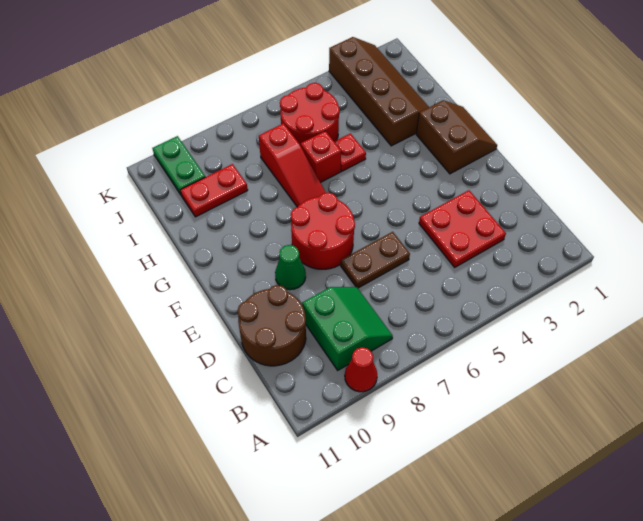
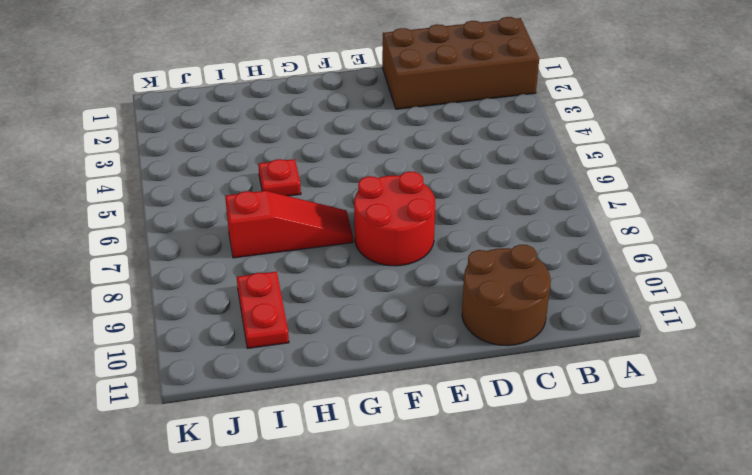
brown 2x4 brick [382,17,539,109] -> none
none -> red 1x1 cone [345,347,377,392]
none -> green 2x2 slope [302,287,393,370]
none -> red 2x2 plate [419,190,506,267]

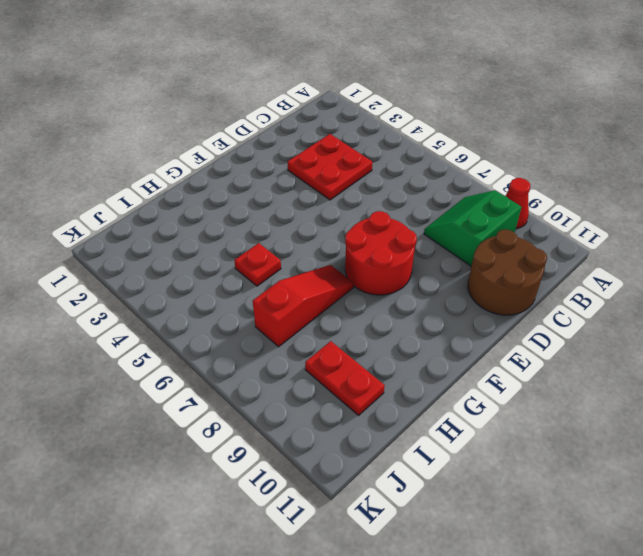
none -> brown 1x2 plate [341,232,410,288]
none -> green 1x1 cone [275,245,306,290]
none -> brown 2x2 slope [416,100,497,174]

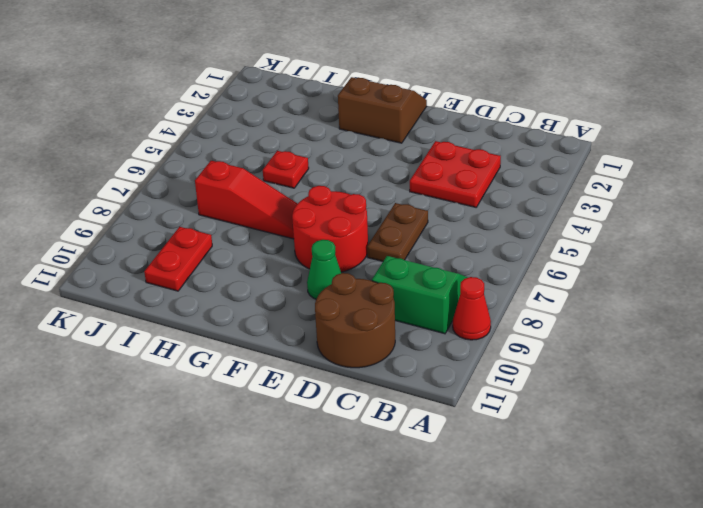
none -> brown 2x4 slope [329,37,429,146]
none -> red 1x1 brick [301,131,341,183]
none -> red 2x2 round brick [280,83,340,146]

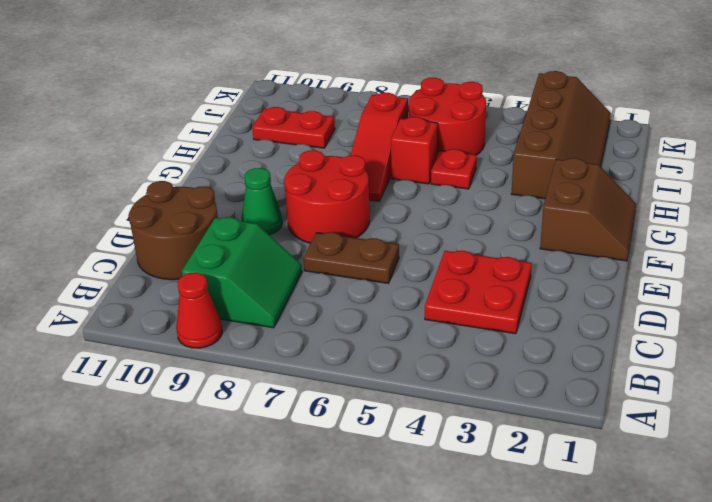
none -> green 1x2 plate [152,136,205,195]

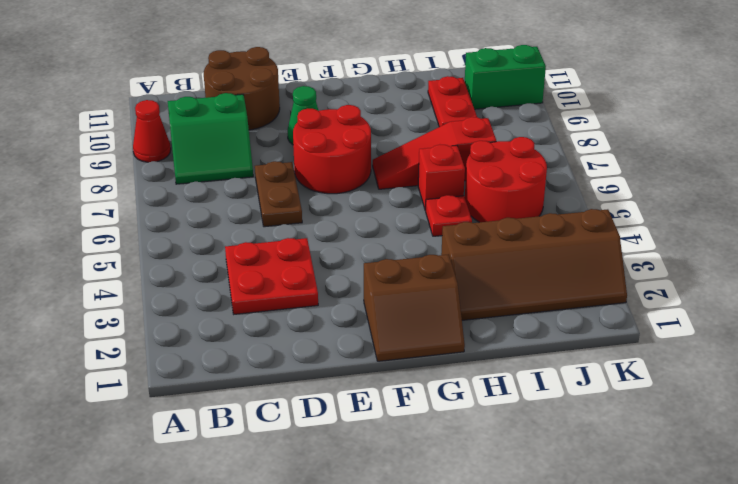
green 1x2 brick [465,45,546,109] -> green 1x2 plate [152,136,205,195]

